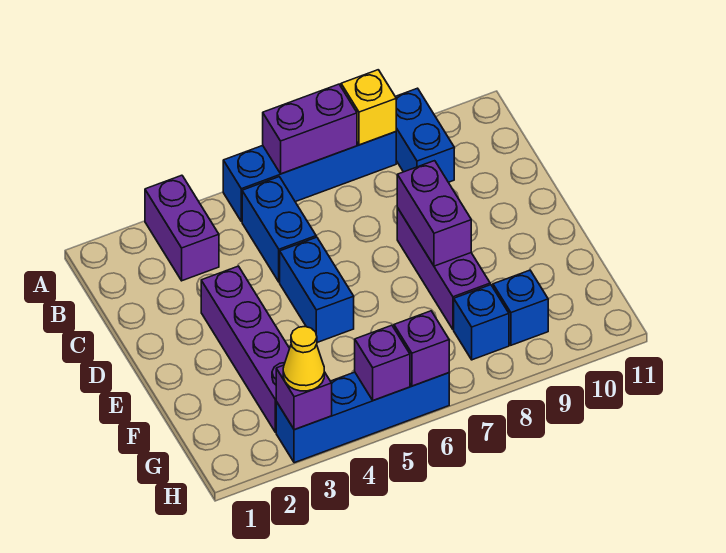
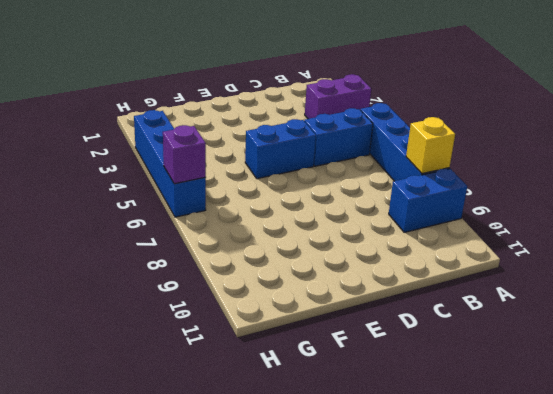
none -> purple 1x4 brick [201,266,290,432]
none -> purple 1x3 brick [397,208,490,329]
none -> blue 1x1 brick [454,285,509,360]

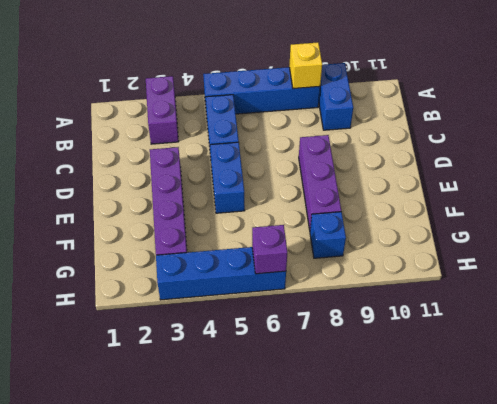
none -> blue 1x1 brick [493,270,548,345]
none -> purple 1x2 brick [263,84,357,174]
none -> purple 1x2 brick [397,161,471,266]

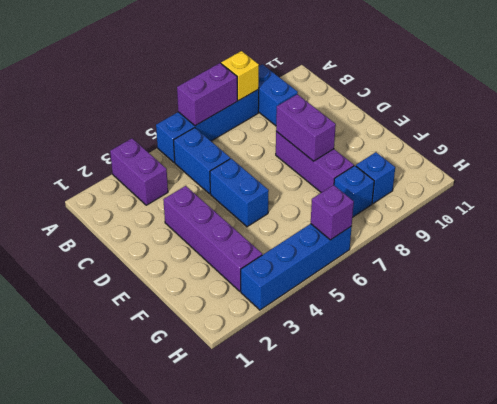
none -> purple 1x1 brick [276,365,332,430]
none -> purple 1x1 brick [355,325,410,400]
none -> yellow 1x1 cone [283,327,324,391]

